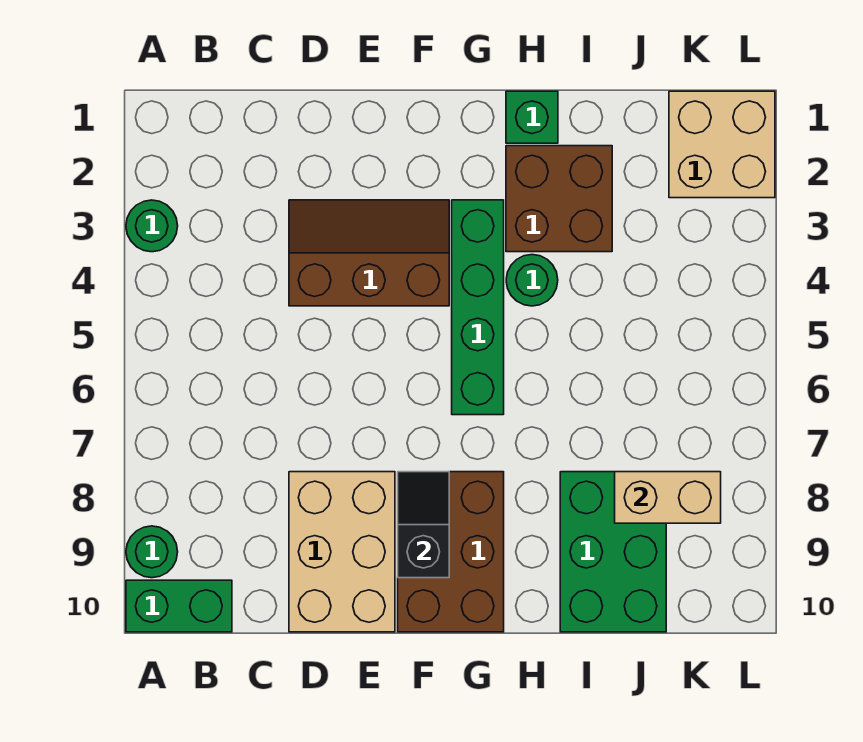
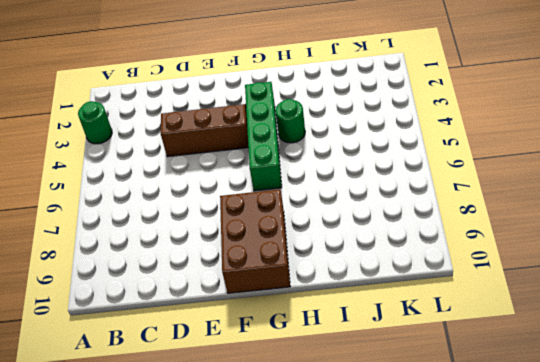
none -> green 1x1 round brick [126,526,178,578]
none -> green 1x2 brick [126,580,232,632]
none -> tan 2x3 brick [289,472,395,632]

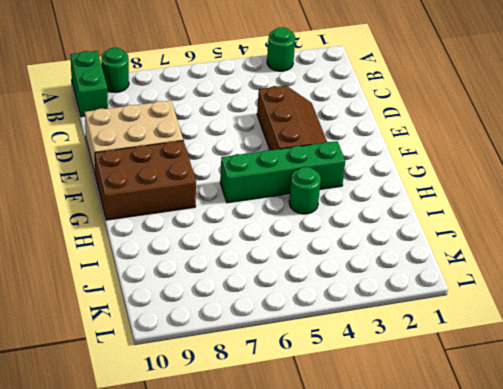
none -> green 1x1 brick [506,91,558,143]
none -> brown 2x2 brick [506,146,612,252]
none -> green 2x3 brick [560,472,666,632]

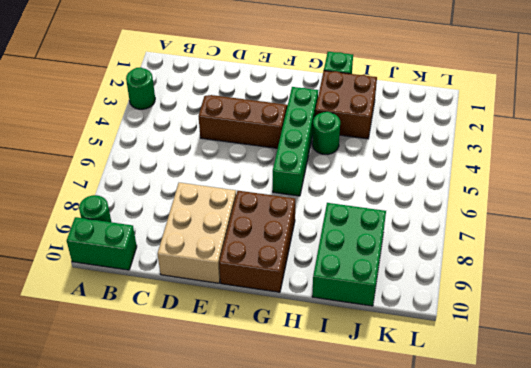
none -> tan 2x2 brick [669,91,775,198]
none -> black 1x2 slope [398,472,449,578]
none -> tan 1x2 brick [615,472,721,523]

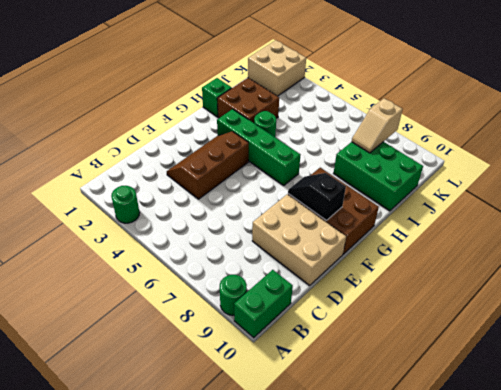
tan 1x2 slope [352,98,403,153] -> tan 1x2 brick [615,472,721,523]

